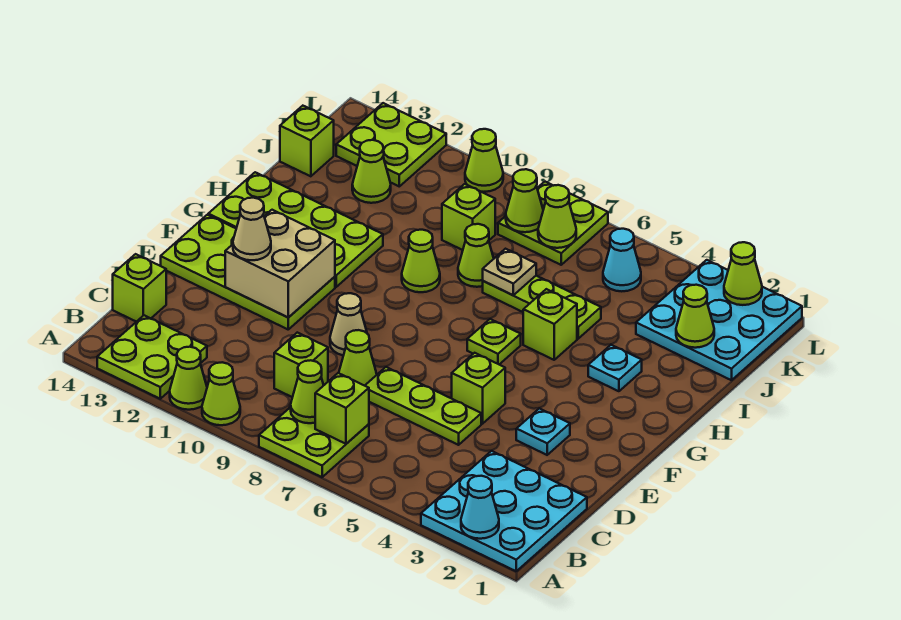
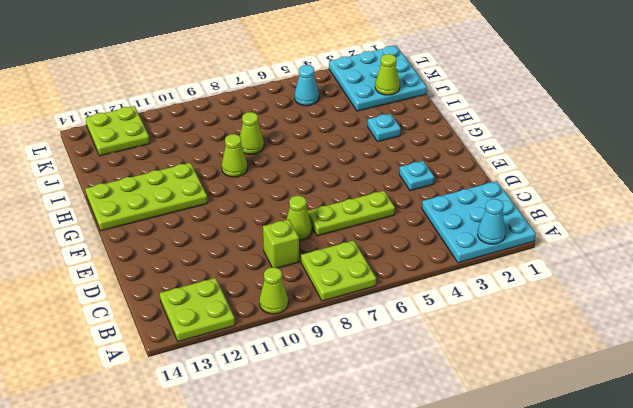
none -> lime 1x1 cone [170,347,207,410]
none -> lime 1x1 brick [113,254,166,322]
none -> lime 1x1 brick [452,353,505,424]
none -> tan 1x1 cone [330,293,367,356]

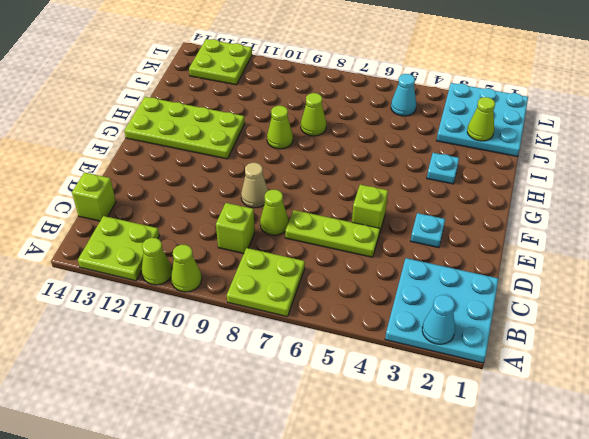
none -> lime 2x4 plate [161,215,335,329]
none -> lime 1x1 plate [467,319,521,364]
none -> lime 1x1 brick [523,289,577,360]
none -> lime 1x3 plate [483,276,601,339]

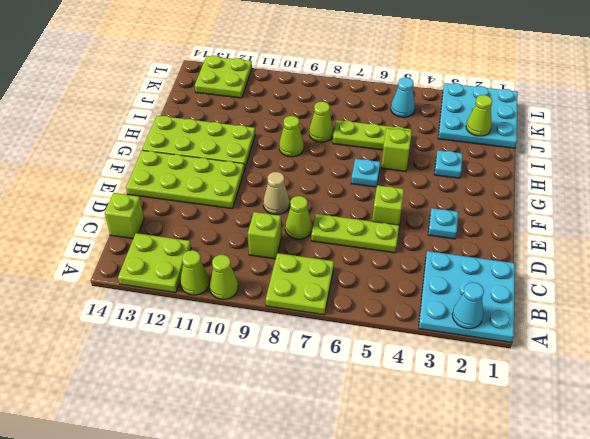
cyan 1x1 plate [351,159,380,187] -> lime 1x1 plate [467,319,521,364]
none -> lime 1x1 brick [442,184,495,250]
none -> lime 1x1 cone [352,140,391,203]
none -> lime 1x1 brick [280,106,334,176]
none -> lime 2x2 plate [498,182,608,265]

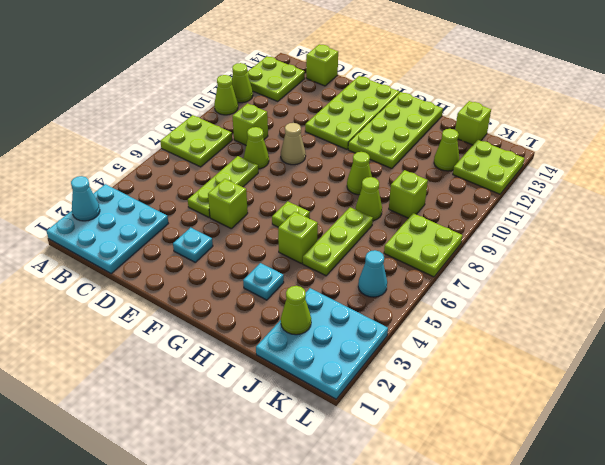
none -> lime 1x1 cone [465,129,503,192]
none -> lime 1x1 brick [315,373,369,444]
none -> lime 1x1 cone [291,360,324,423]
none -> tan 2x2 brick [225,210,335,318]

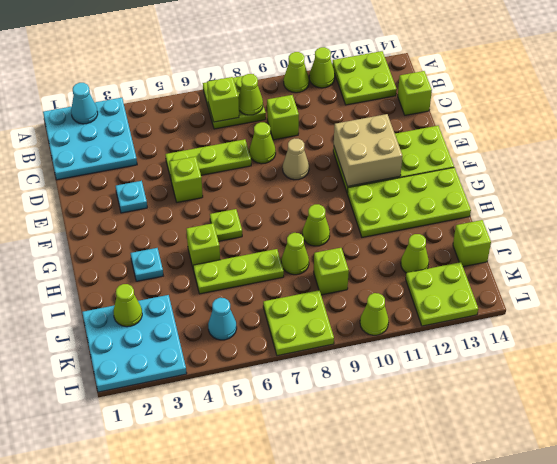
none -> tan 1x1 plate [483,249,536,295]
none -> lime 1x1 cone [538,185,576,248]
none -> lime 1x1 cone [506,169,543,232]
none -> lime 1x1 cone [724,242,762,305]

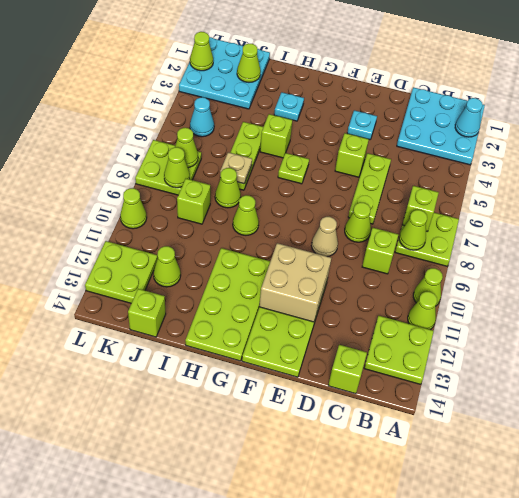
none -> tan 1x1 cone [233,198,271,260]

